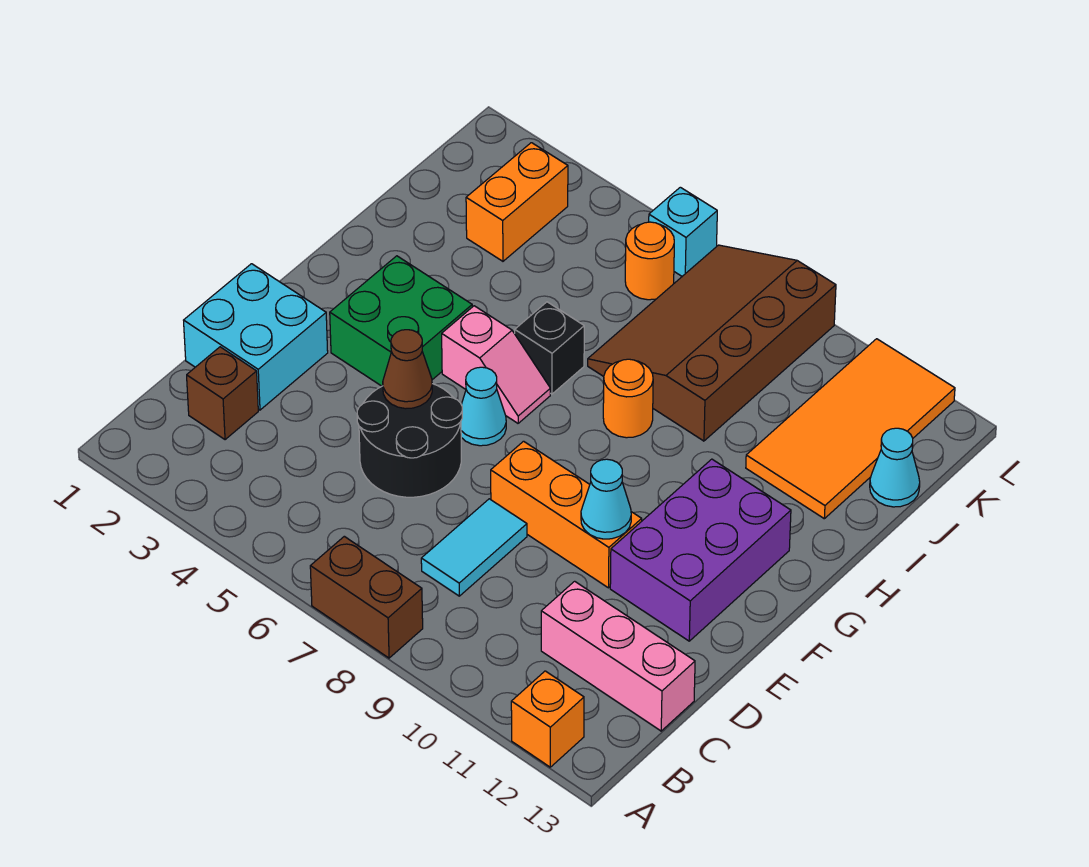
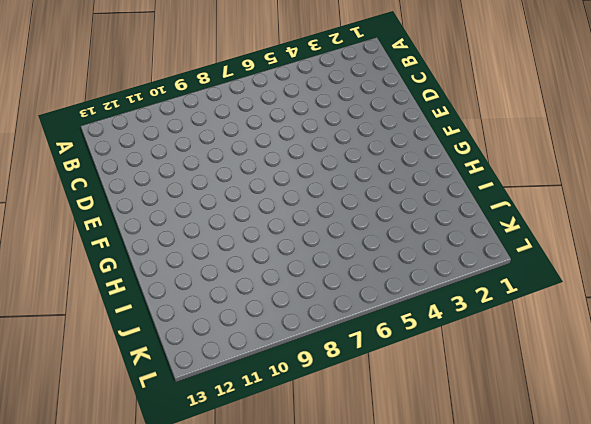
none -> brown 1x2 brick [310,536,423,658]
none -> orange 1x1 brick [511,671,584,767]
none -> brown 1x1 brick [187,347,258,440]

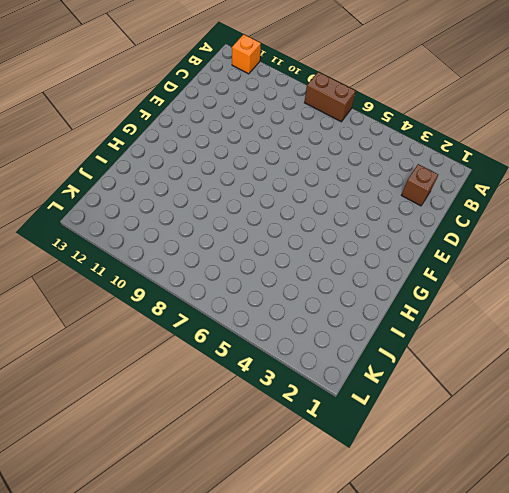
none -> cyan 1x2 tile [421,499,527,596]
none -> pink 1x3 brick [541,581,695,731]
none -> cyan 2x2 brick [184,264,328,410]

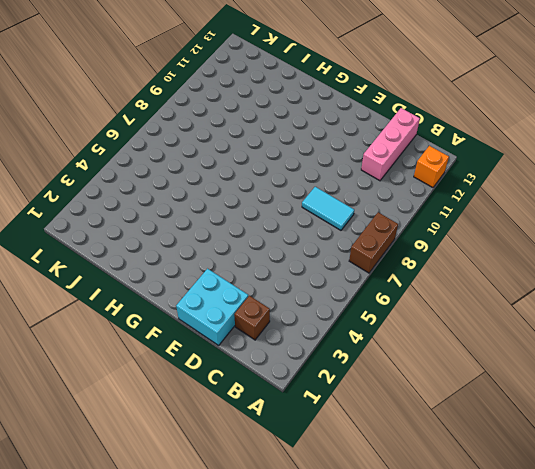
none -> black 2x2 round brick [357,384,462,497]
none -> orange 1x3 brick [491,441,642,588]
none -> purple 2x3 brick [610,459,791,641]

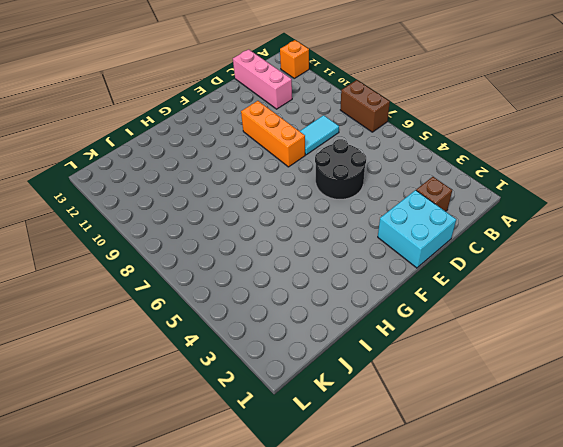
none -> purple 2x3 brick [610,459,791,641]
none -> green 2x2 brick [330,256,472,386]
none -> cyan 1x1 cone [461,367,506,446]

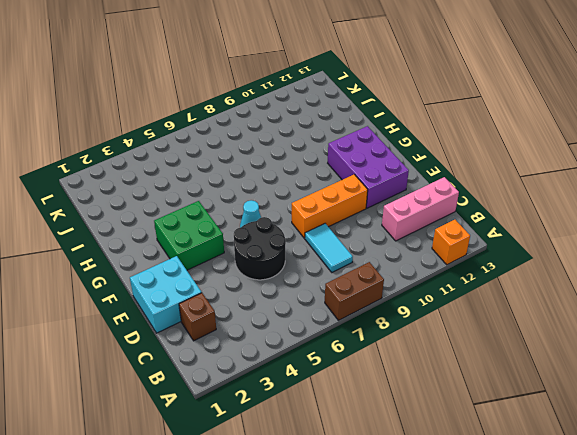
none -> pink 1x2 slope [442,306,550,423]
none -> black 1x1 brick [515,302,584,394]
none -> orange 1x1 round brick [603,359,653,438]

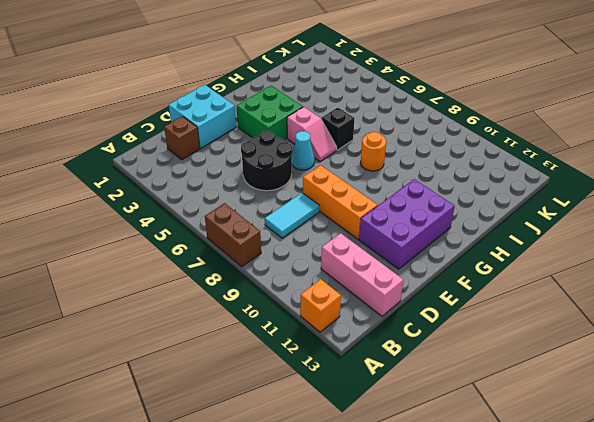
none -> brown 3x4 slope [588,245,836,441]
none -> orange 2x4 tile [746,339,955,519]
none -> orange 1x2 brick [466,143,568,261]

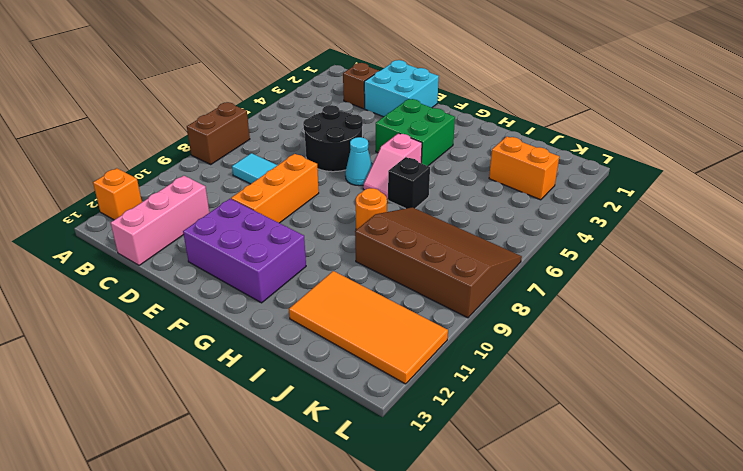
none -> cyan 1x1 cone [870,428,920,507]
none -> orange 1x1 round brick [625,222,674,300]
none -> cyan 1x1 brick [649,187,717,276]

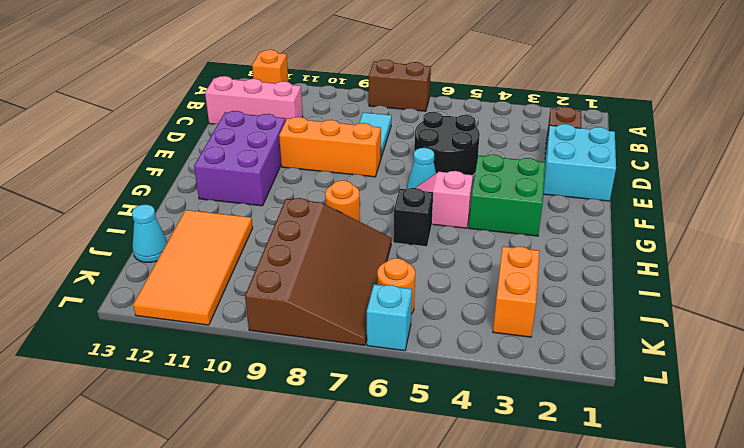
none -> brown 1x1 cone [383,330,432,409]
none -> cyan 1x1 cone [581,459,631,539]

